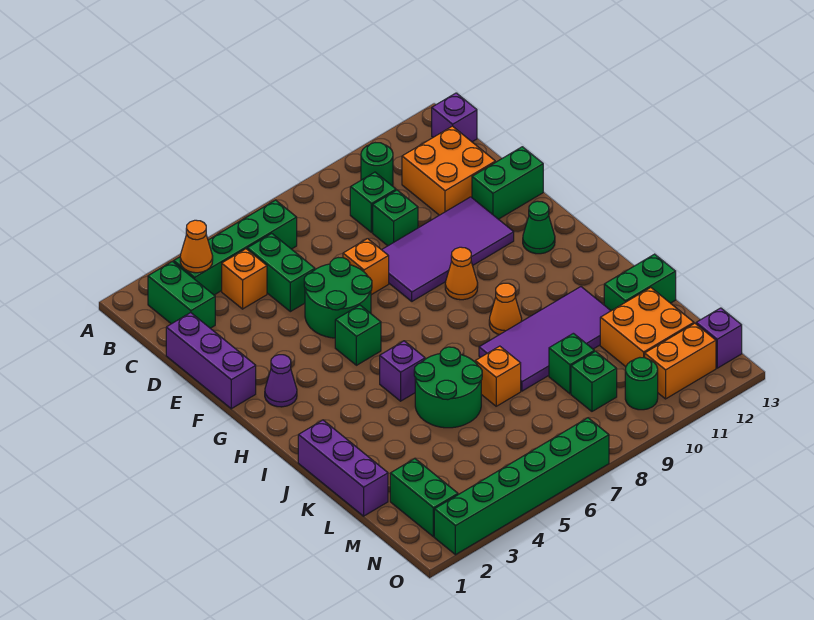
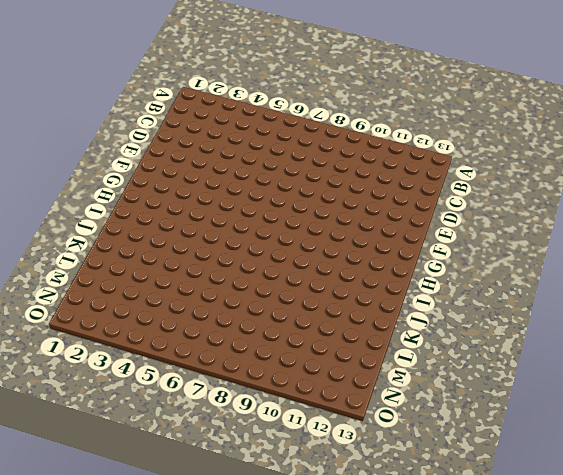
none -> green 1x2 brick [148,261,215,328]
none -> green 1x4 brick [174,200,297,295]
none -> green 1x1 round brick [361,143,393,186]
none -> purple 1x1 brick [432,93,477,142]

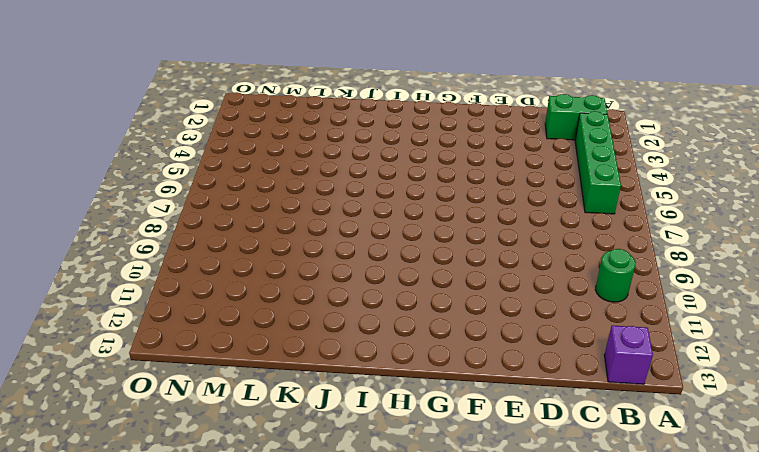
none -> orange 1x1 brick [222,249,267,309]
none -> green 1x2 brick [247,233,315,312]
none -> green 1x1 brick [350,172,396,232]
none -> orange 2x2 brick [402,126,495,215]

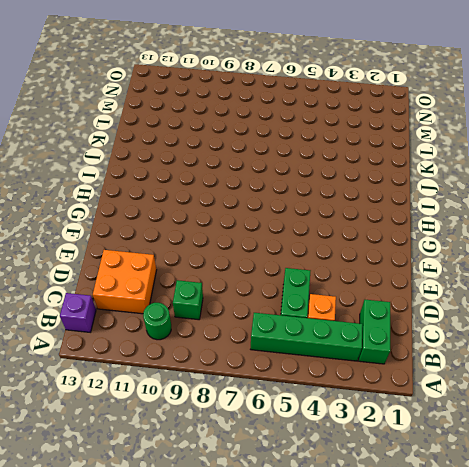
none -> purple 1x3 brick [166,313,256,409]
none -> green 1x1 brick [373,190,418,246]
none -> green 2x2 round brick [304,258,372,338]
none -> orange 1x1 brick [343,239,389,295]

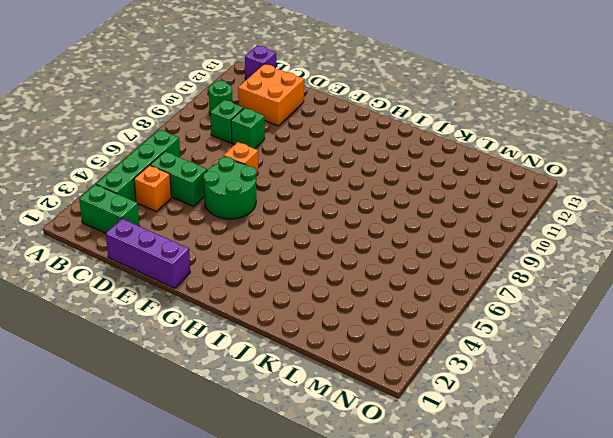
none -> purple 2x4 tile [382,197,514,301]
none -> green 1x2 brick [472,147,543,219]
none -> purple 1x1 cone [265,355,297,407]
none -> green 1x1 brick [335,305,381,365]

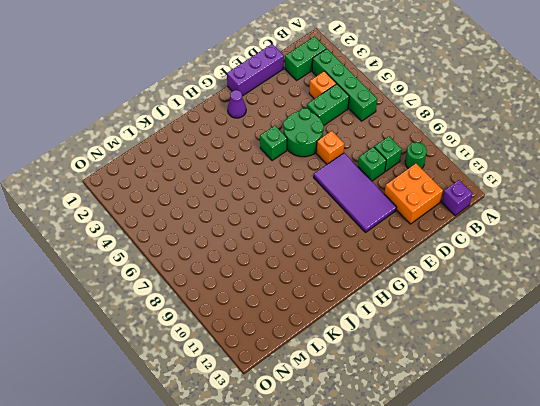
none -> green 1x2 brick [472,147,543,219]
none -> orange 1x1 cone [445,247,478,300]
none -> green 1x1 cone [523,201,555,254]
none -> purple 1x1 brick [380,341,425,401]

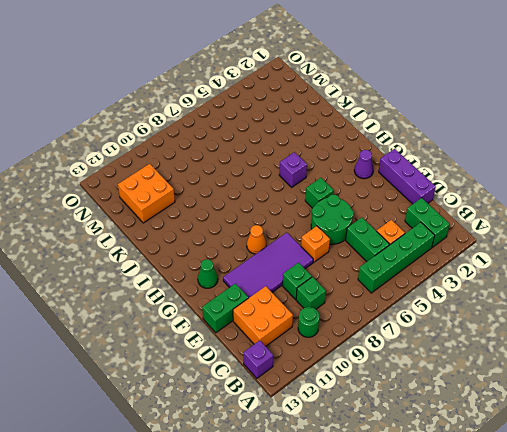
none -> orange 1x1 cone [489,283,522,335]
none -> purple 1x3 brick [298,420,388,516]
none -> green 2x2 round brick [414,347,482,428]
none -> purple 2x4 tile [479,287,611,391]

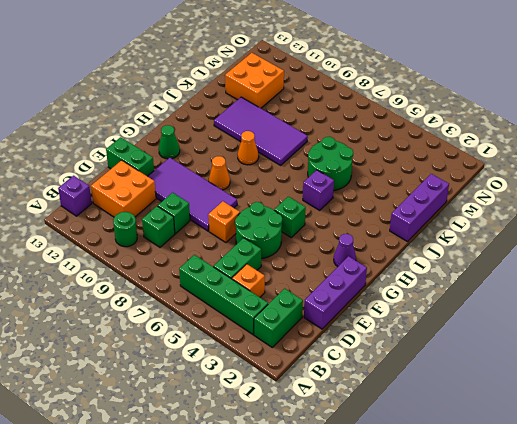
none -> orange 1x1 brick [475,346,521,406]
none -> green 1x2 brick [604,254,676,311]
none -> green 1x1 brick [549,333,595,394]
none -> green 1x2 brick [390,459,458,537]

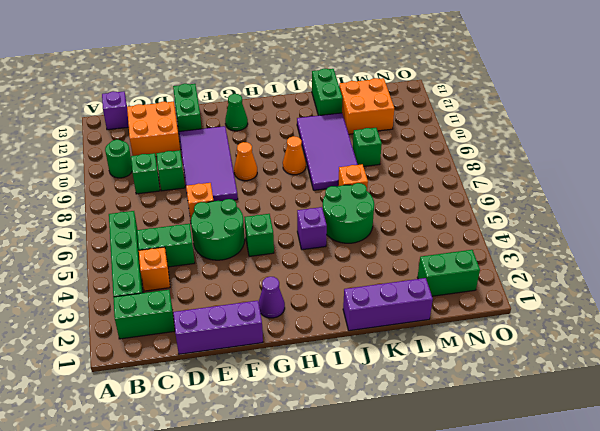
none -> green 1x1 brick [571,351,617,411]
none -> green 1x1 round brick [625,358,658,410]
none -> orange 1x2 brick [645,323,716,399]
none -> purple 1x1 brick [696,308,742,368]

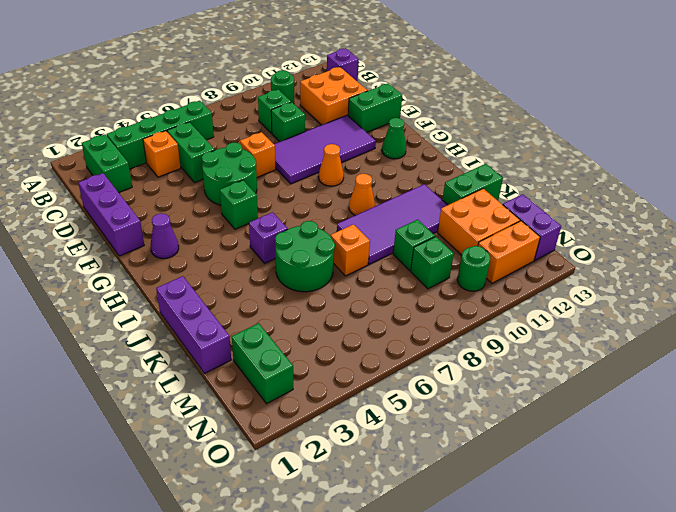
purple 1x2 brick [503,194,561,260] -> purple 1x1 brick [696,308,742,368]
none -> green 1x6 brick [434,418,609,555]
none -> orange 1x1 cone [180,220,213,273]

